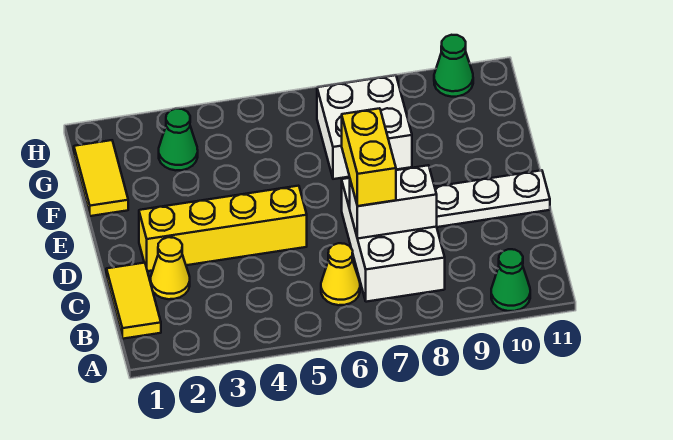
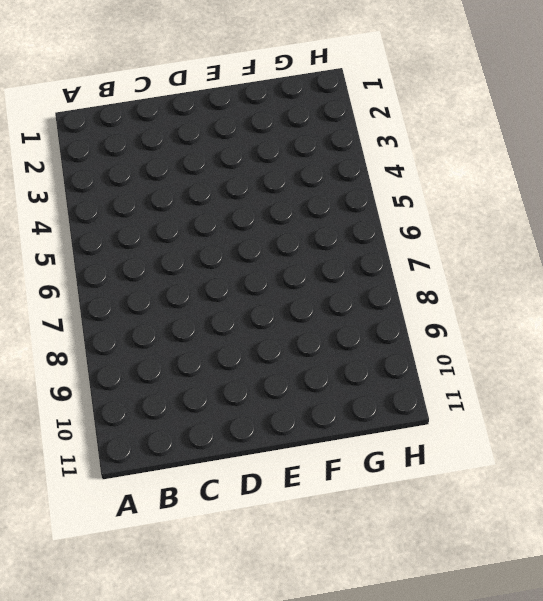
none -> green 1x1 cone [491,249,530,311]
none -> yellow 1x2 tile [106,263,161,339]
none -> yellow 1x1 cone [321,243,360,305]

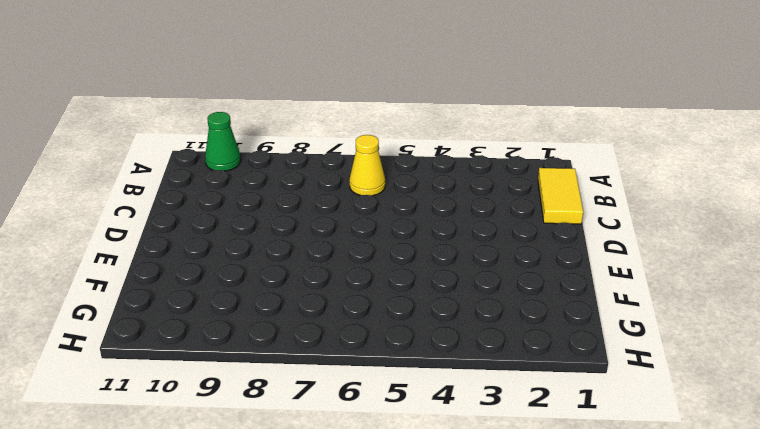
none -> white 2x3 brick [342,178,445,302]
none -> yellow 1x1 cone [151,237,190,299]
none -> yellow 1x4 brick [139,186,307,271]

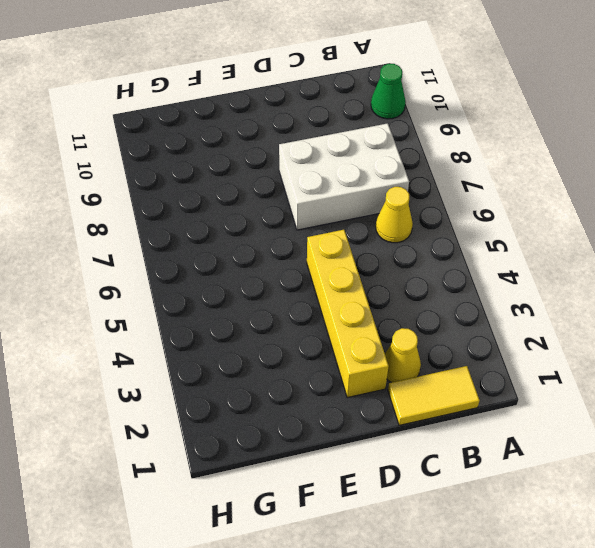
none -> white 1x3 plate [435,170,550,227]
none -> yellow 1x2 tile [74,140,128,216]
none -> white 2x2 brick [317,75,412,179]

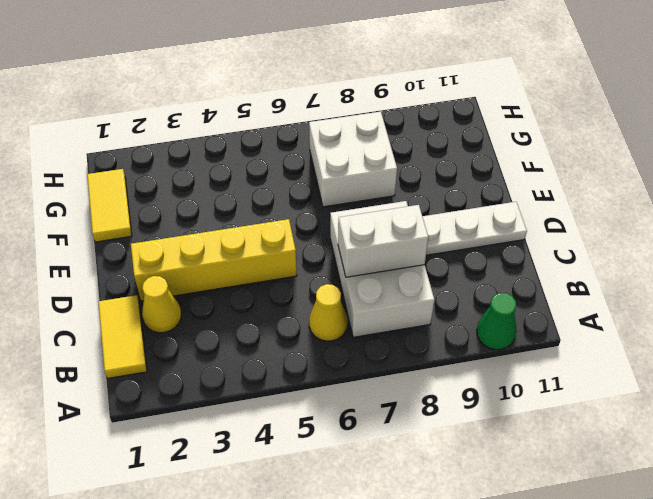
none -> green 1x1 cone [159,109,198,170]
none -> green 1x1 cone [434,35,473,97]
none -> yellow 1x2 brick [342,108,396,206]

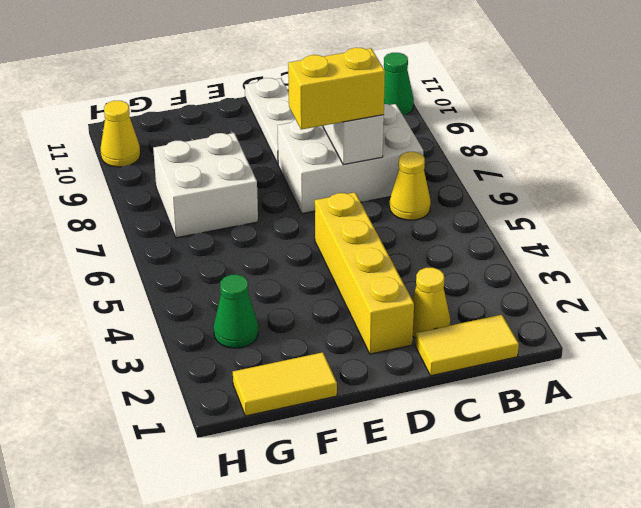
yellow 1x1 cone [100,101,140,167] -> green 1x1 cone [434,35,473,97]

